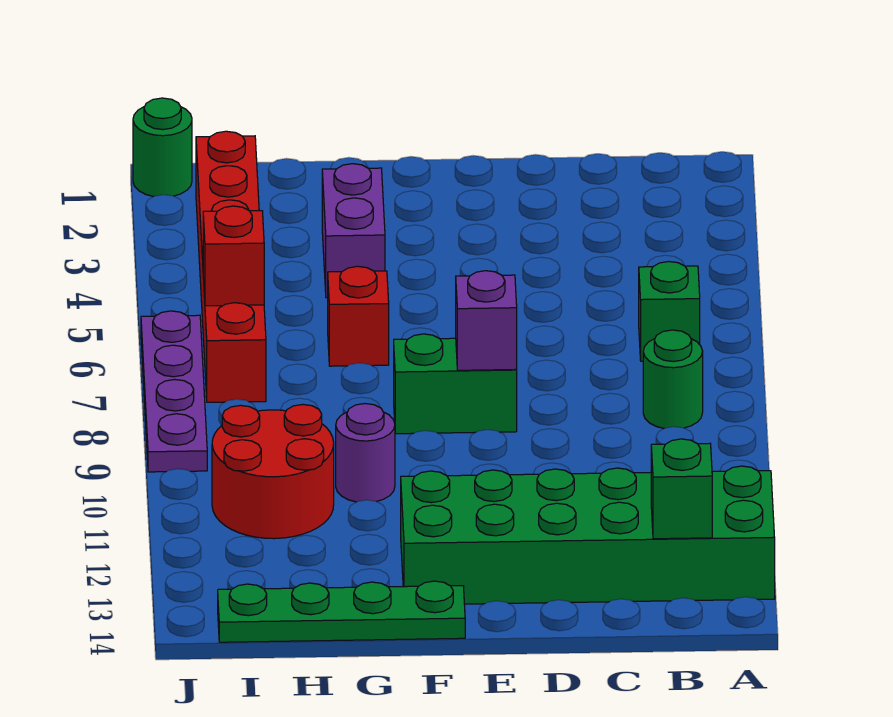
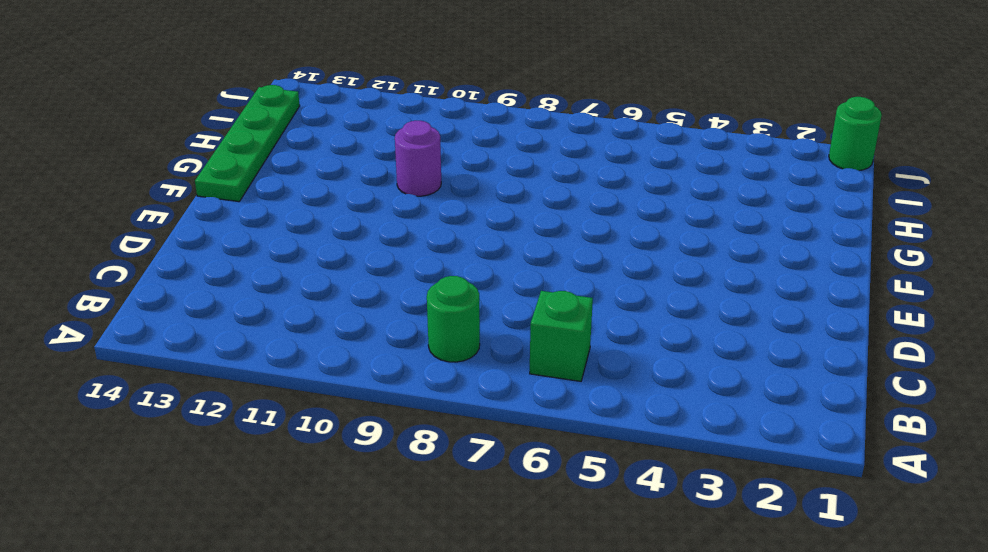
none -> green 2x6 brick [401,466,775,604]
none -> green 1x2 brick [394,334,517,434]
none -> purple 1x2 brick [322,164,385,298]

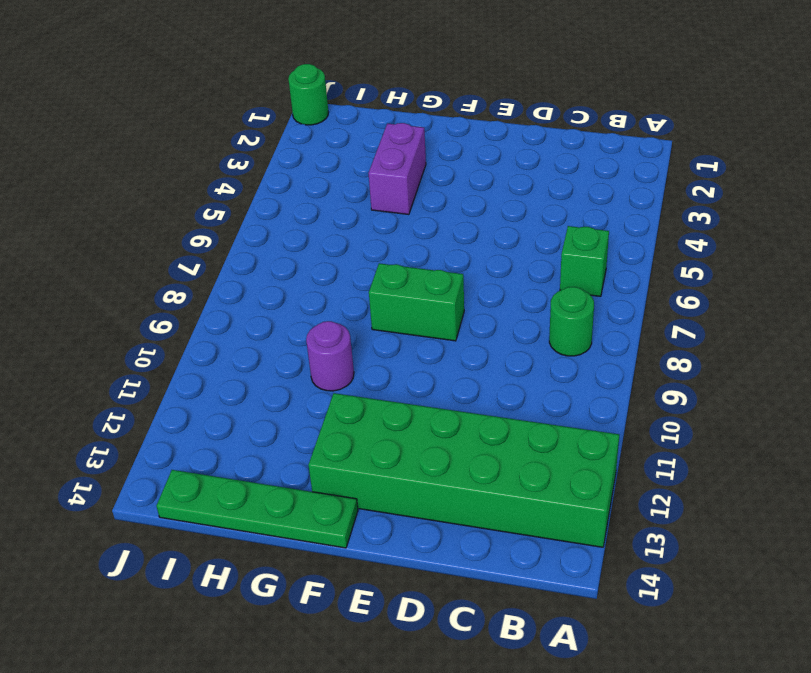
none -> red 1x1 brick [328,266,389,366]
none -> red 2x2 round brick [212,404,334,539]
none -> red 1x6 brick [196,131,266,402]

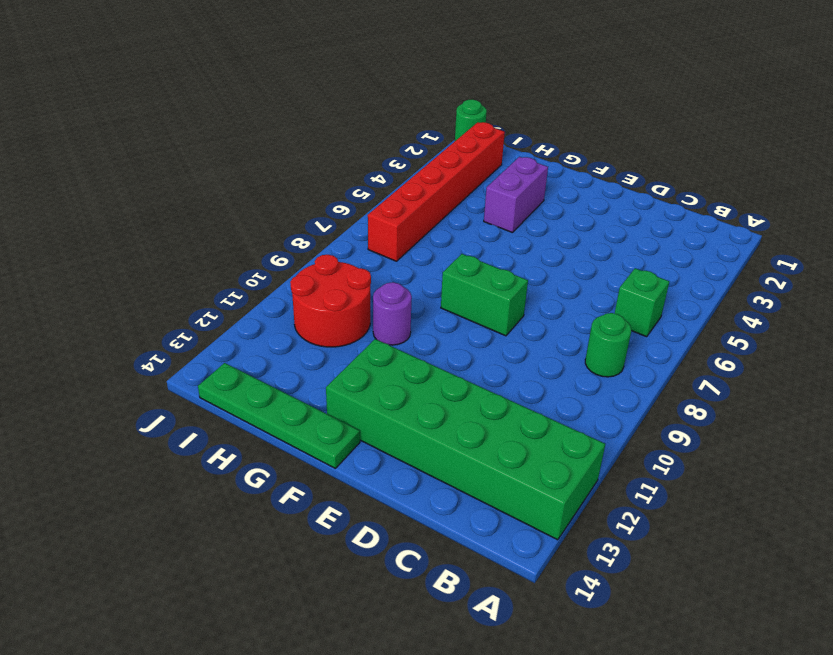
none -> red 1x1 brick [328,266,389,366]
none -> purple 1x4 plate [141,311,207,472]
none -> green 1x1 brick [651,439,712,539]

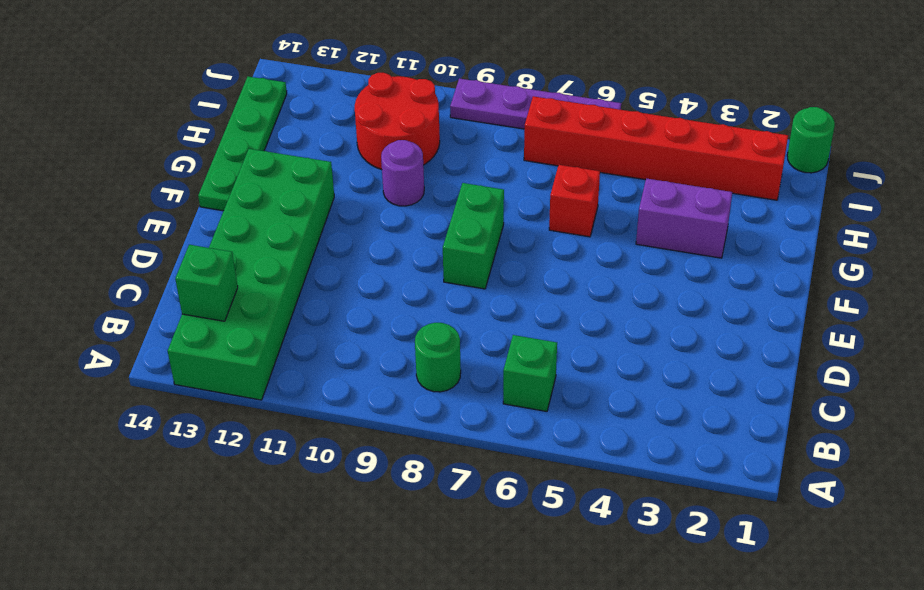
none -> purple 1x1 brick [456,271,517,370]
none -> red 1x1 brick [203,206,264,306]

